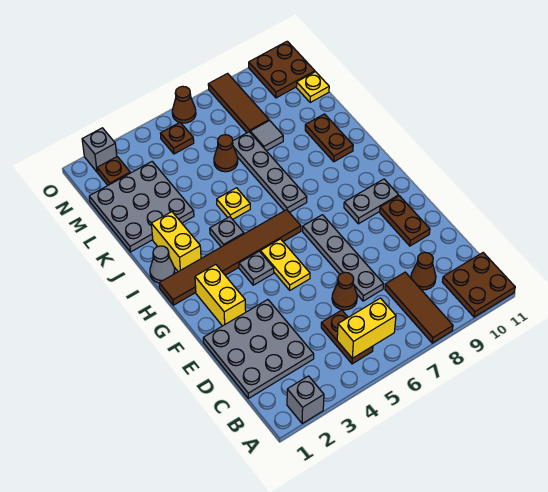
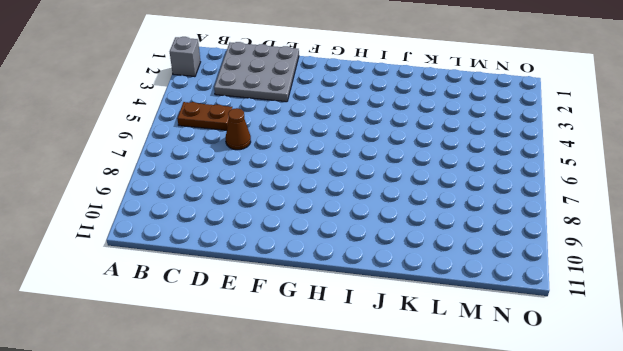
none -> brown 1x3 tile [385,272,453,343]
none -> brown 2x2 plate [442,253,515,317]
none -> brown 1x1 cone [411,252,436,290]
none -> grey 1x4 plate [303,215,384,301]

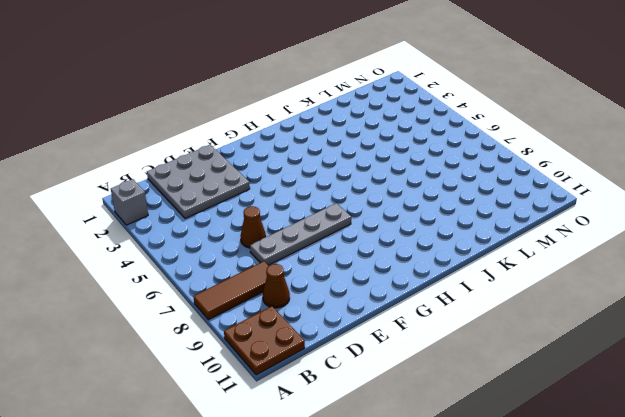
none -> brown 1x2 plate [321,310,373,364]
none -> brown 1x2 plate [380,196,430,246]
none -> yellow 1x2 brick [195,264,246,326]
none -> yellow 1x2 plate [260,239,310,290]

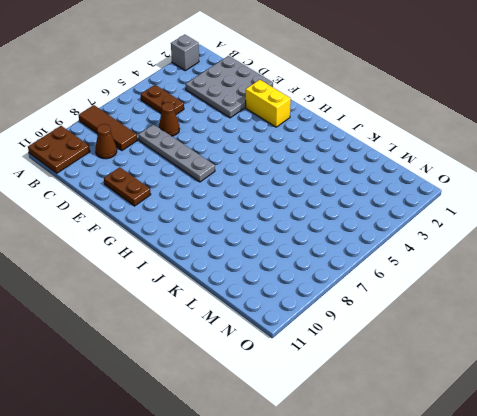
none -> yellow 1x2 plate [260,239,310,290]
none -> grey 1x1 plate [239,251,274,285]
none -> grey 1x2 plate [344,179,399,224]
none -> brown 1x6 tile [159,210,301,305]

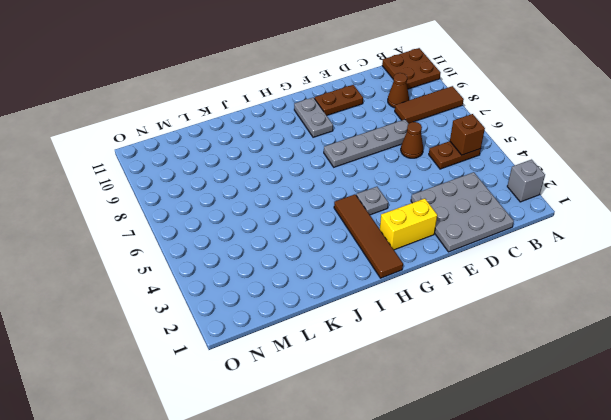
brown 1x1 brick [450,114,485,155] -> yellow 1x2 brick [337,298,396,358]
brown 1x4 tile [334,194,403,278] -> brown 1x6 tile [159,210,301,305]
none -> yellow 1x2 plate [260,239,310,290]
none -> grey 1x1 cone [150,246,175,283]
none -> yellow 1x2 brick [151,212,201,272]
none -> grey 1x1 plate [210,217,244,247]

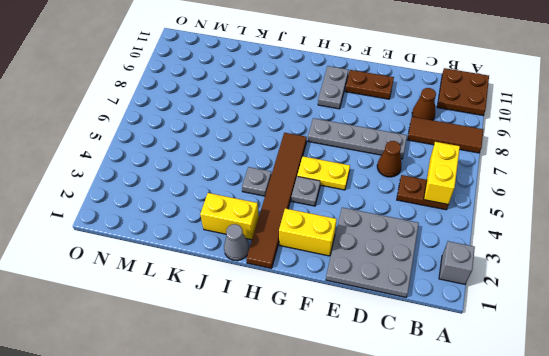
none -> grey 1x4 plate [233,132,307,212]
none -> yellow 1x1 plate [217,188,250,219]
none -> brown 1x2 plate [305,114,353,162]
none -> grey 3x3 plate [89,162,194,252]

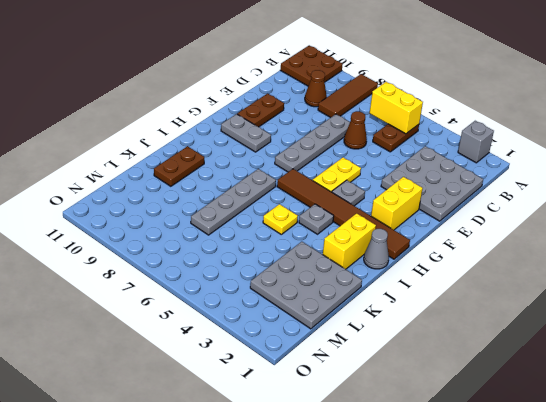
none -> brown 1x1 cone [214,135,238,172]
none -> grey 1x1 tile [250,120,283,151]
none -> brown 1x3 tile [208,73,269,133]
none -> yellow 1x1 plate [297,72,329,103]

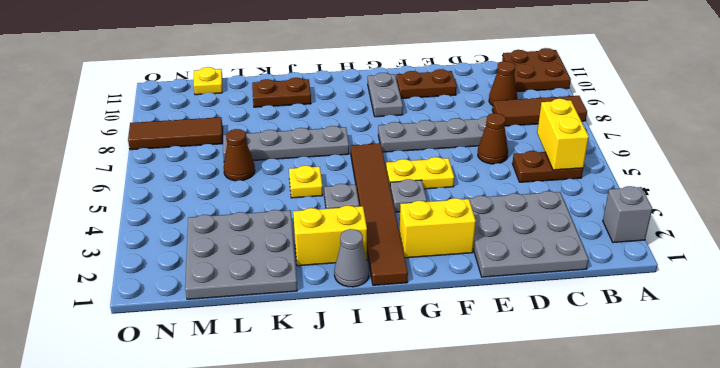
none -> grey 1x1 tile [250,120,283,151]
none -> brown 1x1 plate [97,157,130,185]
none -> brown 1x1 plate [160,122,194,154]
none -> brown 2x2 plate [249,41,315,98]

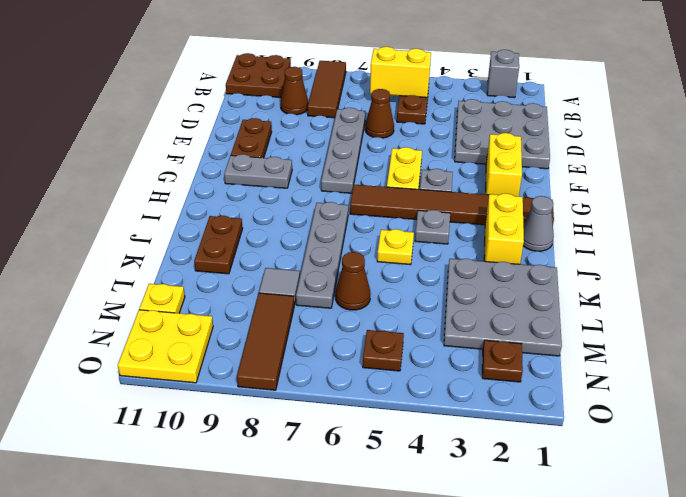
yellow 2x2 plate [118,310,213,383] -> brown 2x2 plate [249,41,315,98]
none -> grey 1x1 brick [82,128,117,172]
none -> brown 1x1 cone [172,86,196,123]

